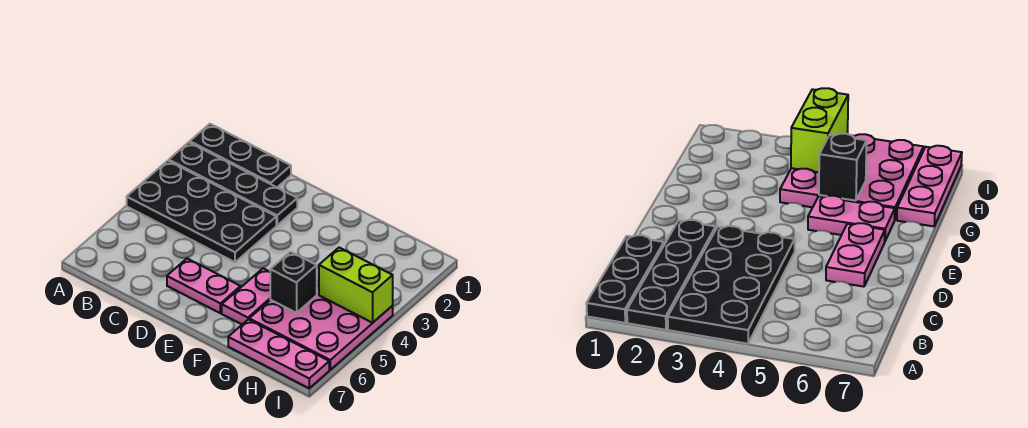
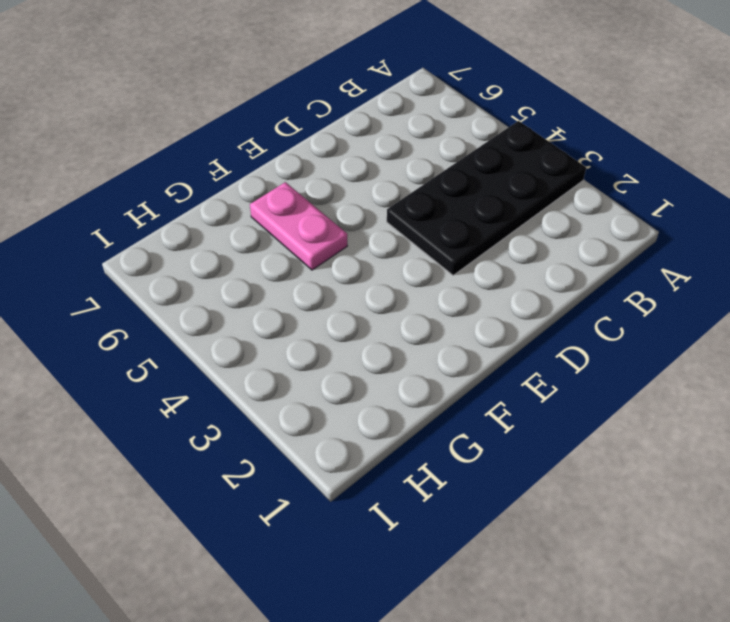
none -> black 1x3 plate [190,124,291,187]
none -> black 1x4 plate [169,142,297,225]

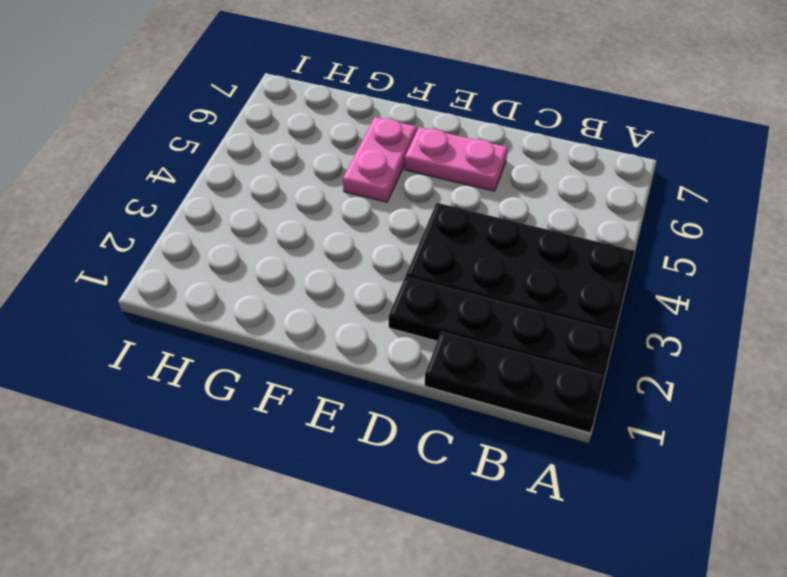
none -> pink 3x3 plate [249,267,393,370]
none -> pink 1x3 plate [228,319,329,388]

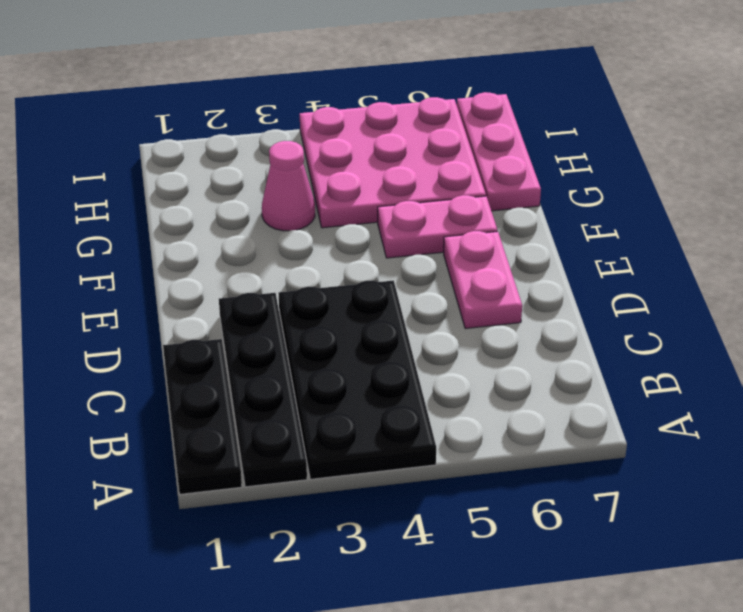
pink 1x1 cone [262,141,315,231] -> none
none -> black 1x1 brick [270,252,317,313]
none -> lime 1x2 brick [319,248,393,323]

